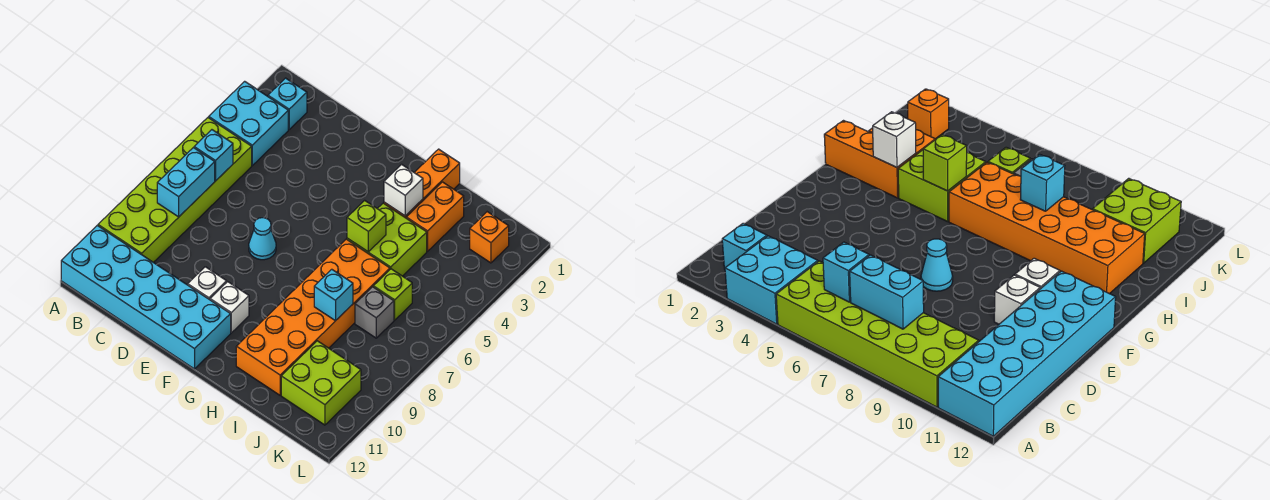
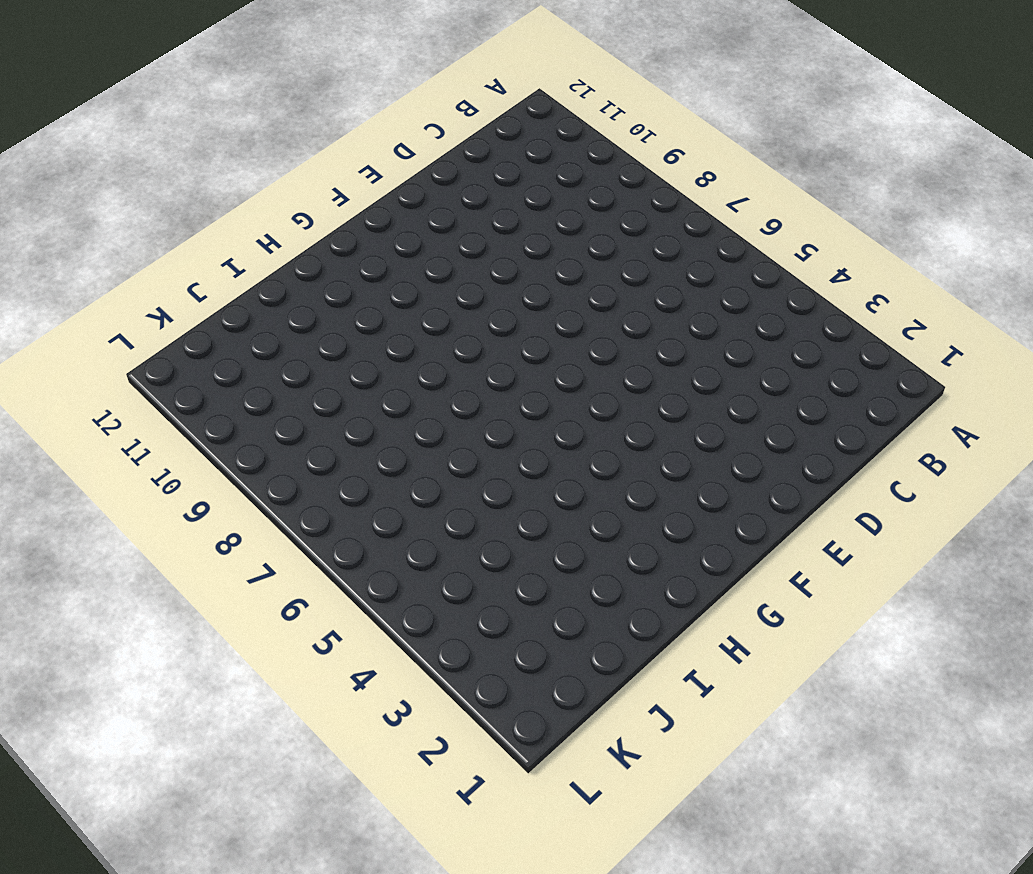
none -> cyan 2x2 brick [209,81,288,165]
none -> lime 2x6 brick [98,118,252,262]
none -> cyan 2x6 brick [61,226,231,369]

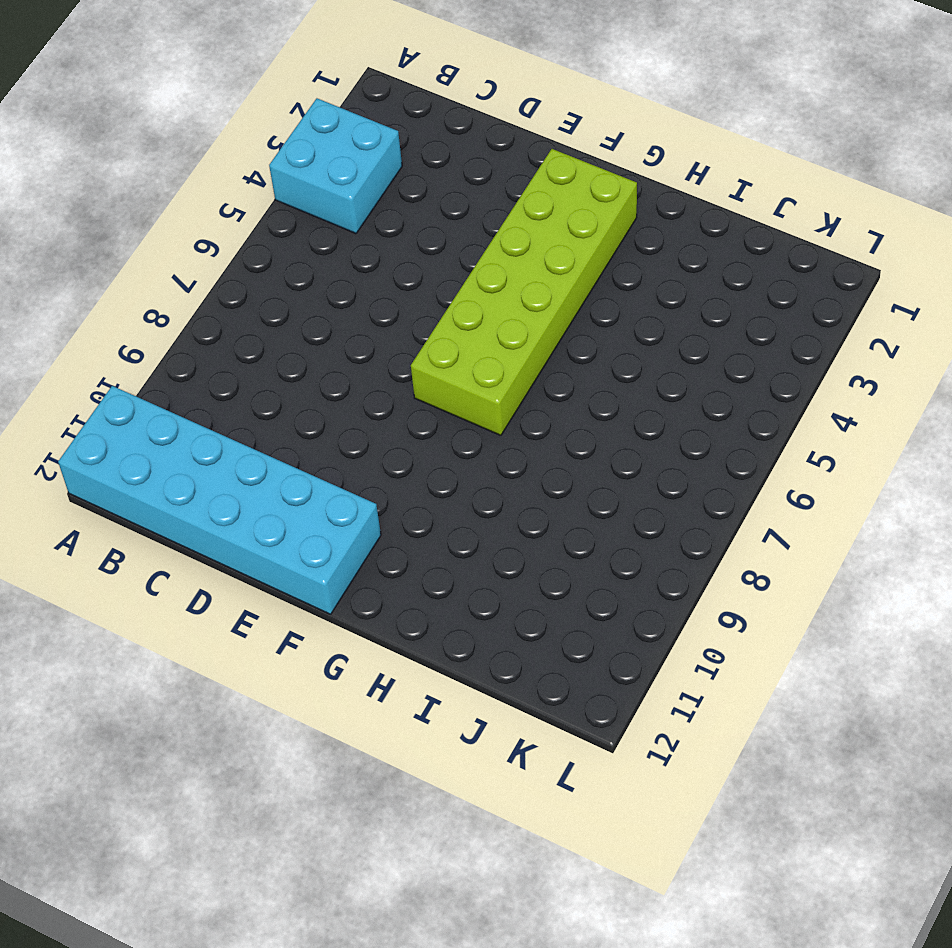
lime 2x6 brick [411,149,637,435] -> lime 2x6 brick moved to [98,118,252,262]
none -> cyan 1x1 brick [268,78,307,129]
none -> cyan 1x1 cone [249,218,276,260]
none -> white 1x1 brick [188,267,227,300]

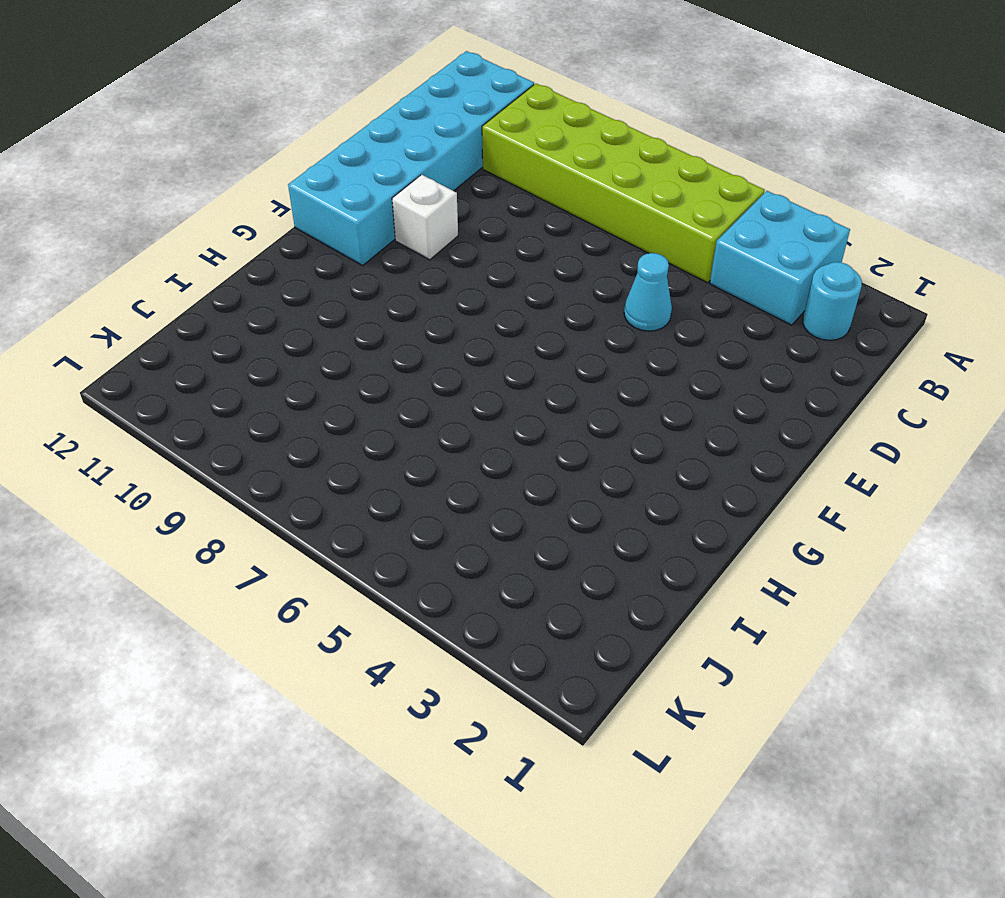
cyan 1x1 round brick [803,262,862,340] -> cyan 1x1 brick [268,78,307,129]
cyan 1x1 cone [624,253,672,331] -> cyan 1x1 cone moved to [249,218,276,260]
none -> white 1x1 brick [210,282,249,333]
none -> orange 1x3 brick [384,149,460,218]
none -> lime 2x2 brick [347,203,427,276]

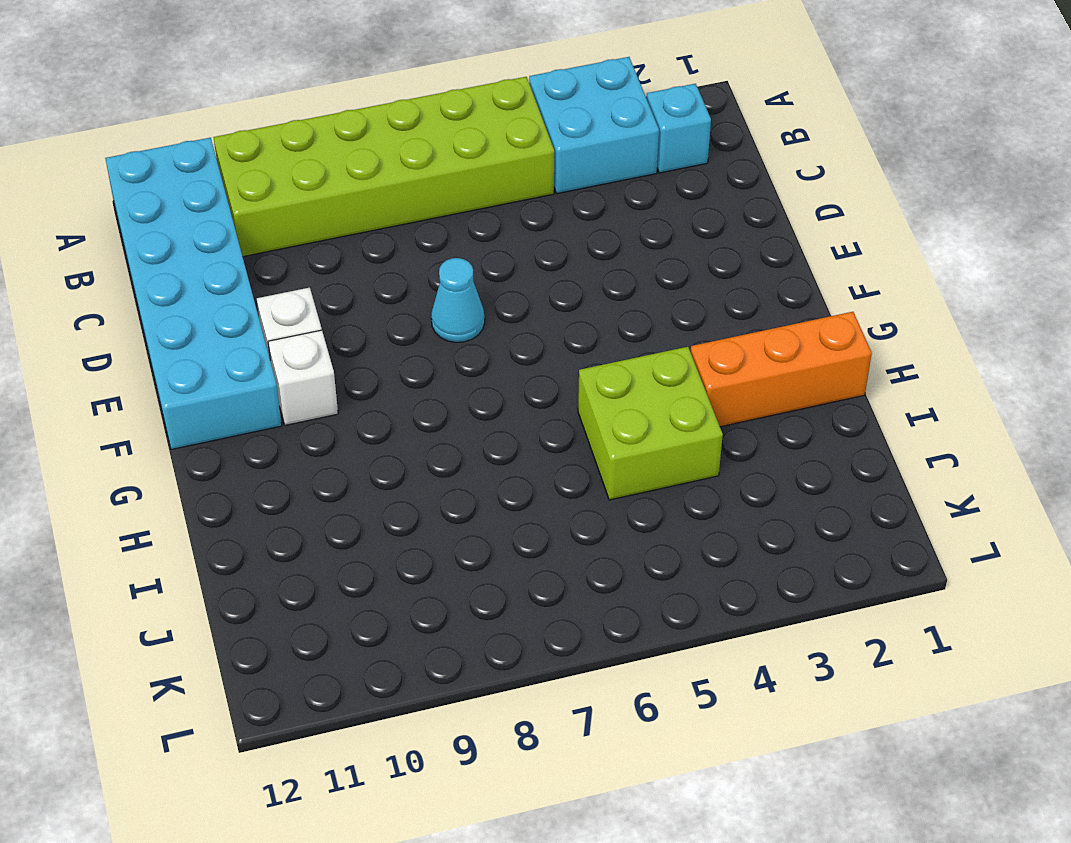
none -> orange 2x6 brick [236,239,390,395]
none -> orange 1x2 brick [406,182,464,251]
none -> lime 1x1 brick [373,269,412,320]

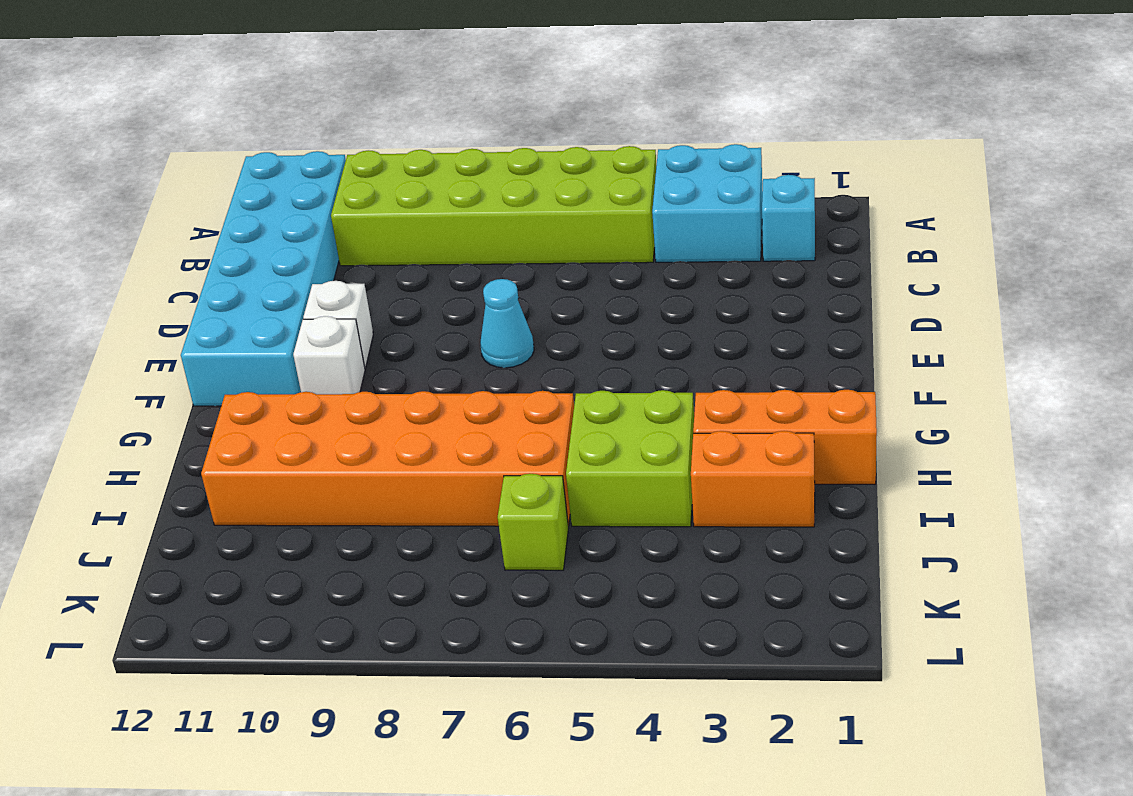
none -> grey 1x1 brick [355,287,394,338]
none -> lime 2x2 brick [281,341,361,425]
none -> orange 1x1 brick [470,212,509,263]

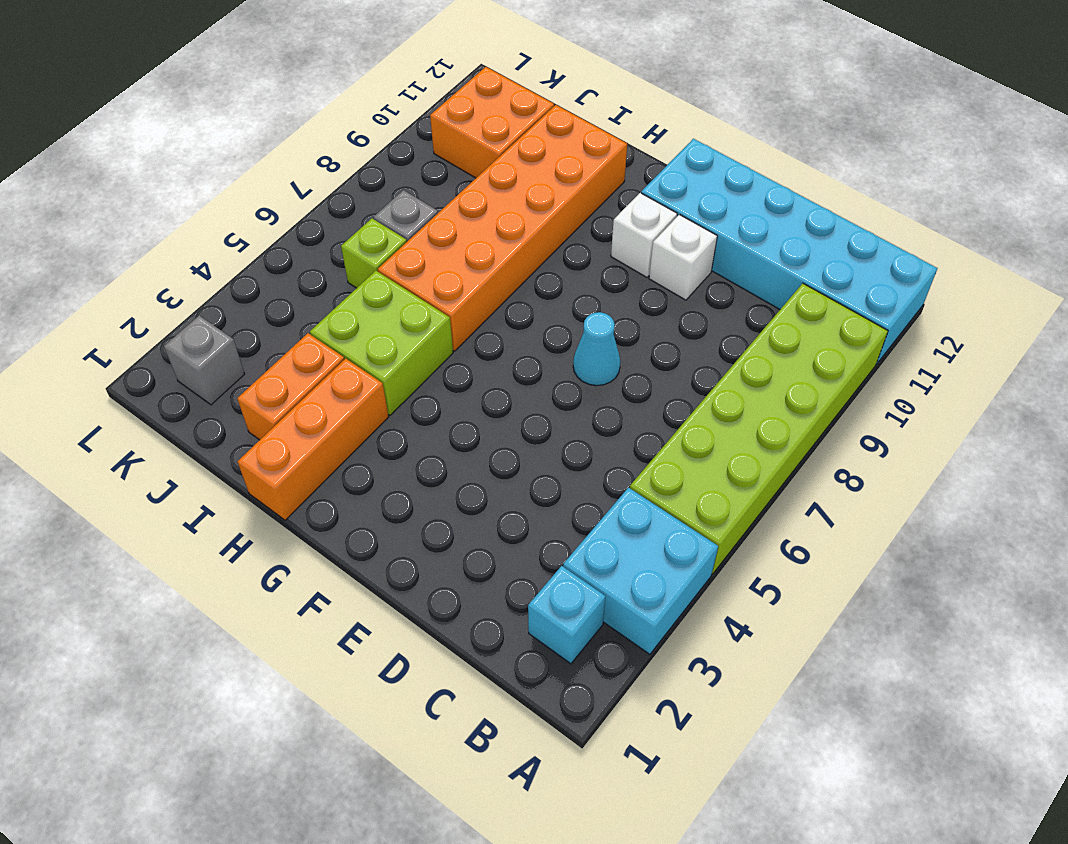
orange 2x2 brick [430,67,554,178] -> lime 2x2 brick [281,341,361,425]
grey 1x1 brick [164,316,245,405] -> orange 1x1 brick [470,212,509,263]
none -> cyan 1x1 brick [194,130,233,181]
none -> cyan 1x2 brick [157,148,215,217]
none -> white 1x1 brick [384,164,423,216]

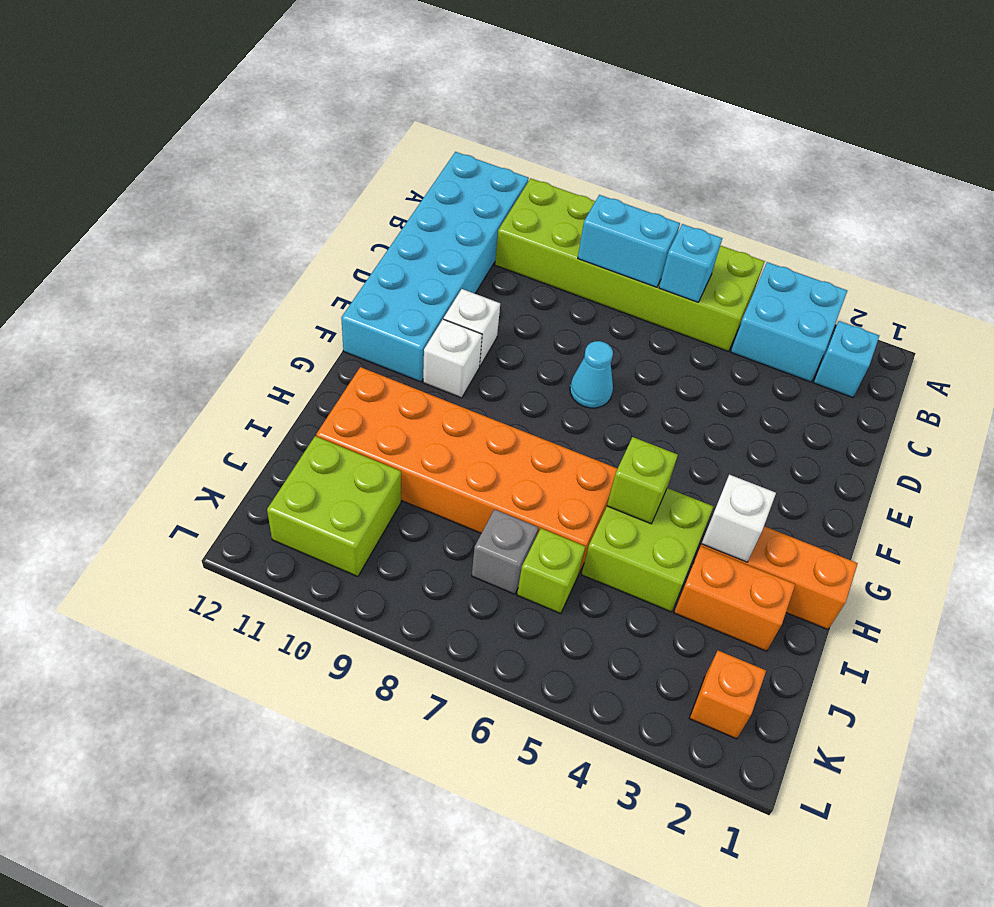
none -> cyan 1x1 brick [314,269,353,321]

